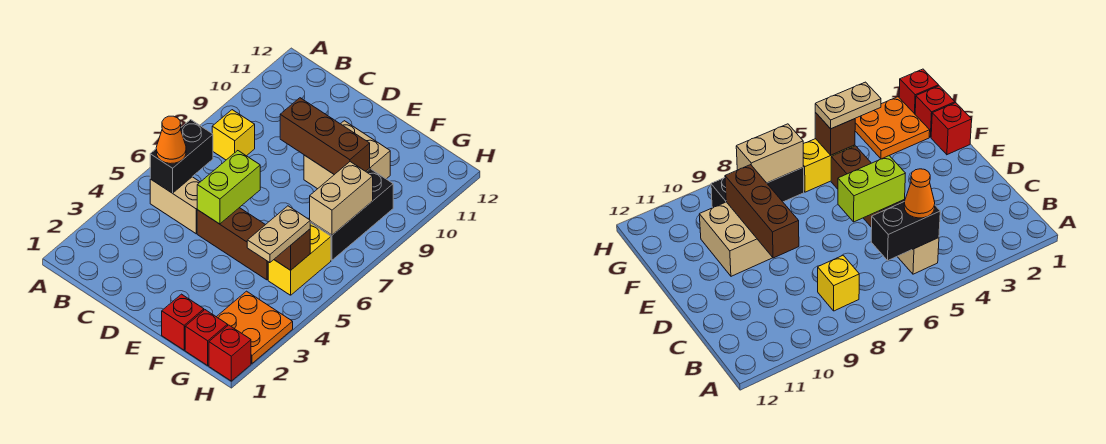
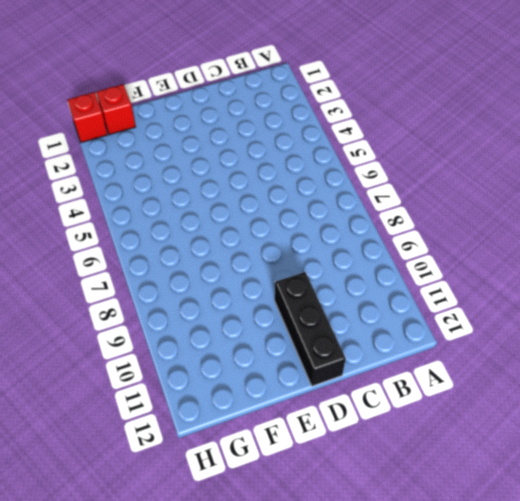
black 1x3 brick [275,272,346,386] -> black 1x3 brick moved to [310,169,393,260]
none -> tan 1x2 brick [150,177,200,234]
none -> yellow 1x1 brick [212,110,255,160]
none -> brown 1x3 brick [197,208,268,280]

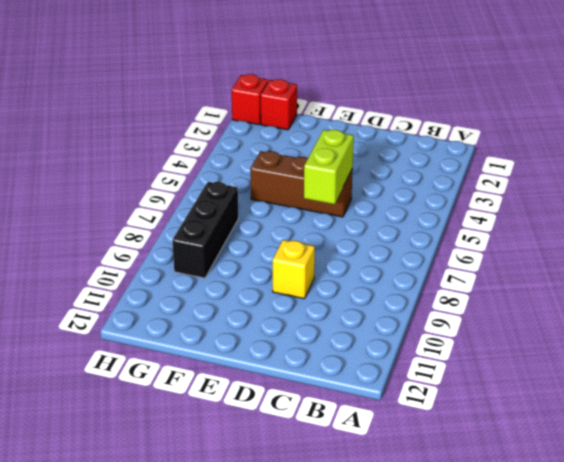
yellow 1x1 brick [273,240,315,299] -> yellow 1x1 brick moved to [212,110,255,160]
none -> tan 1x2 brick [150,177,200,234]
none -> tan 2x2 brick [304,121,390,189]
none -> red 1x1 brick [162,294,204,350]

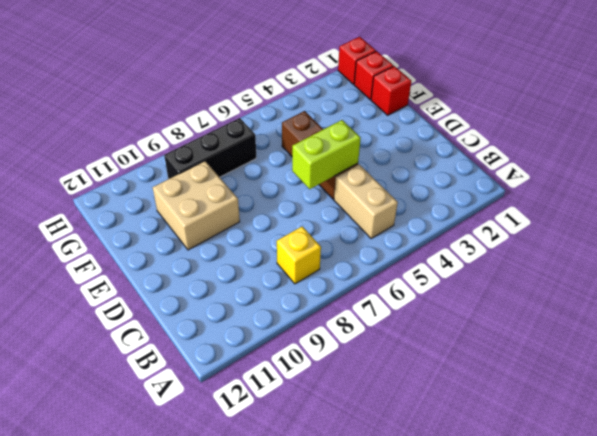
none -> orange 2x2 plate [217,291,293,363]
none -> yellow 1x2 brick [268,223,331,295]
none -> black 1x2 brick [150,120,213,193]

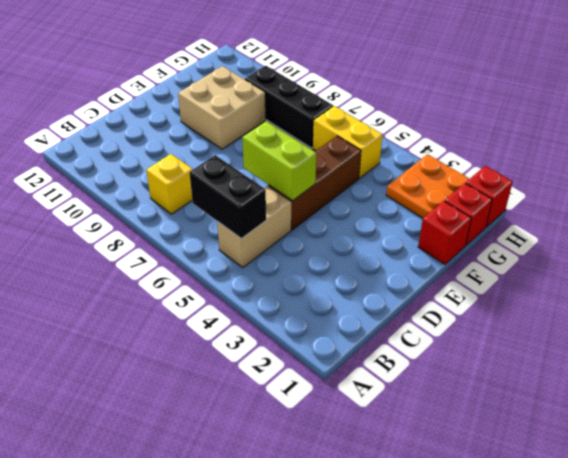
none -> brown 1x3 brick [280,98,370,175]
none -> brown 1x1 brick [274,229,310,270]
none -> tan 1x2 brick [310,162,373,235]

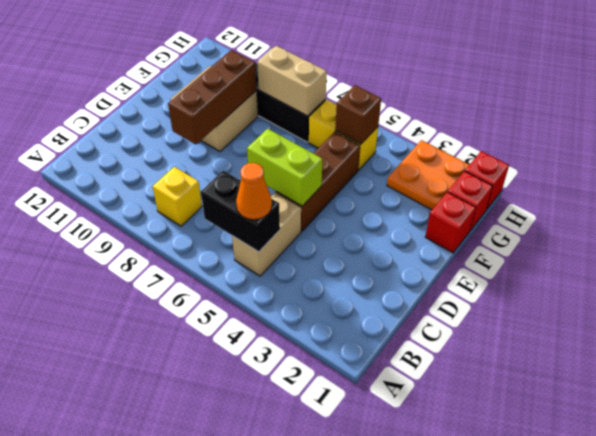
none -> tan 1x2 plate [247,206,310,263]

